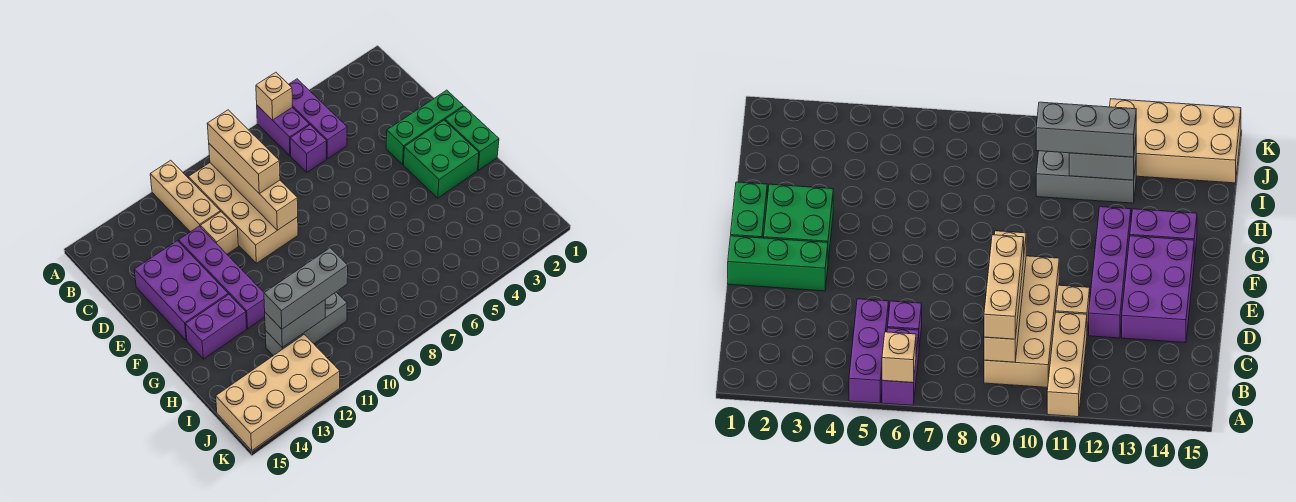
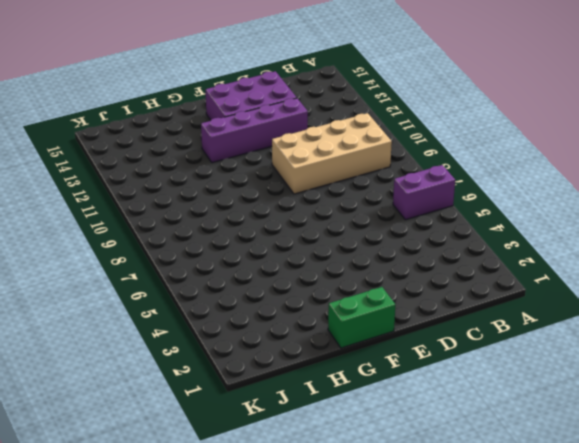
none -> purple 1x3 brick [289,79,347,159]
none -> tan 1x3 brick [150,160,220,232]
none -> purple 1x1 brick [290,125,326,172]

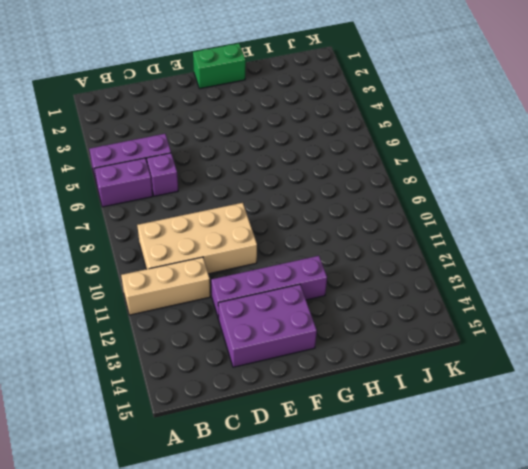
none -> tan 1x1 brick [201,212,238,254]
none -> green 1x3 brick [386,90,463,164]
none -> green 2x2 brick [404,120,479,198]

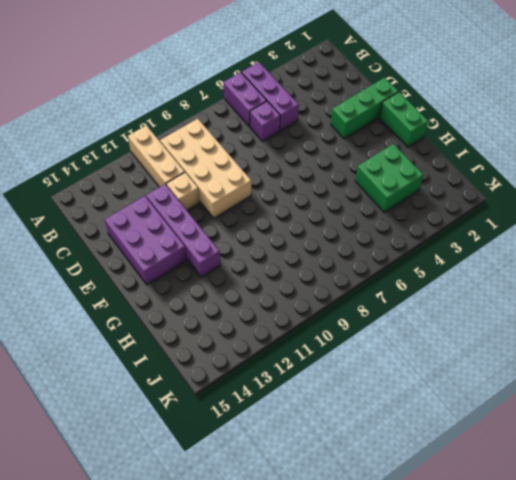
green 2x2 brick [355,144,423,212] -> green 2x2 brick moved to [404,120,479,198]
none -> purple 1x2 brick [186,294,247,359]
none -> grey 1x3 brick [265,292,347,356]
none -> tan 2x4 brick [216,335,340,450]

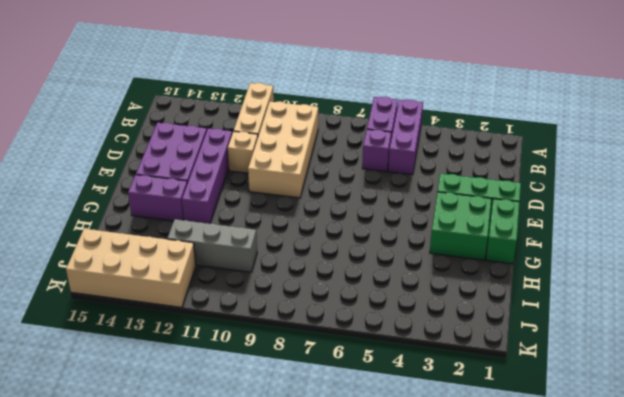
none -> tan 1x1 brick [256,72,292,120]
none -> tan 1x4 brick [209,144,298,230]
none -> grey 1x2 brick [265,300,325,348]

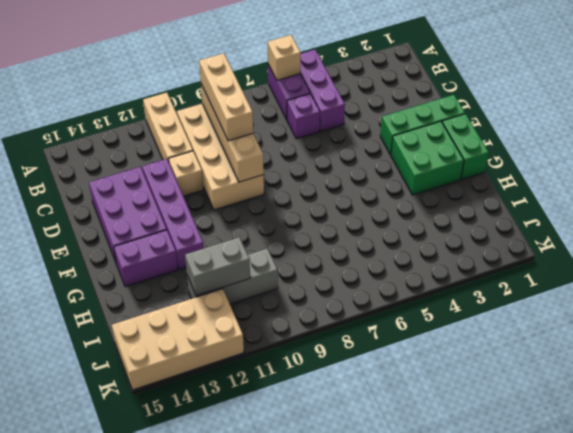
none -> grey 1x3 brick [264,248,348,329]

